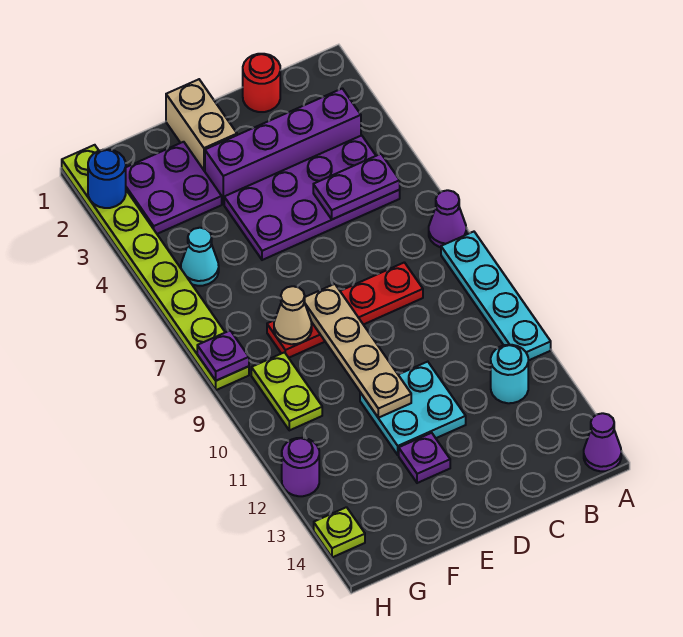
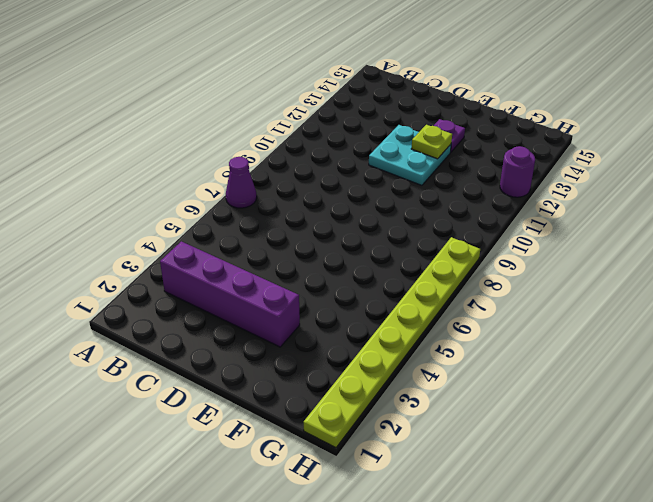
lime 1x1 plate [411,125,452,159] -> lime 1x1 plate moved to [314,507,365,557]
none -> cyan 1x4 plate [441,232,551,361]
none -> purple 1x1 cone [584,413,621,471]
none -> purple 2x4 plate [224,135,400,260]

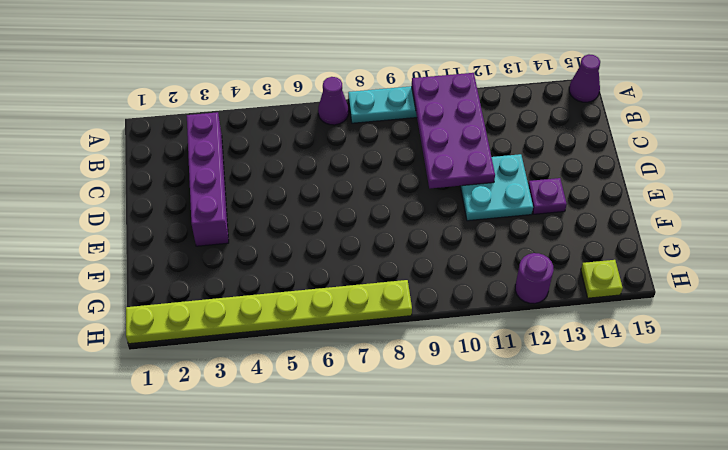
purple 2x4 plate [412,73,495,188] -> purple 2x4 plate moved to [224,135,400,260]
none -> cyan 1x1 round brick [491,345,528,403]
none -> red 1x1 round brick [243,54,280,112]
none -> red 1x4 plate [267,262,423,358]

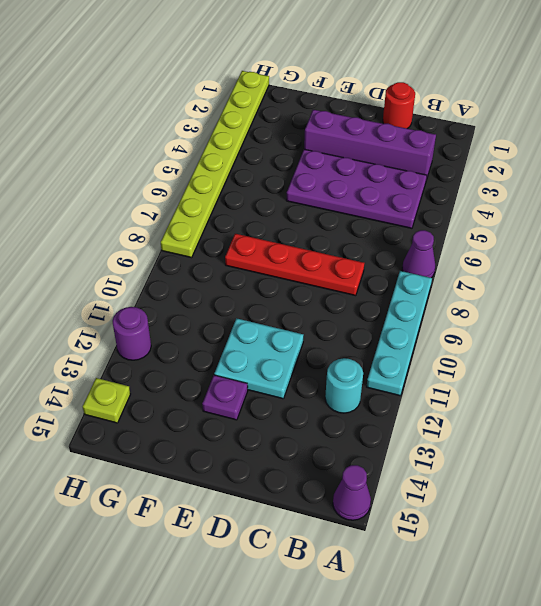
none -> tan 1x2 brick [166,79,237,171]
none -> purple 2x2 plate [126,142,222,234]
none -> cyan 1x1 cone [181,228,219,286]

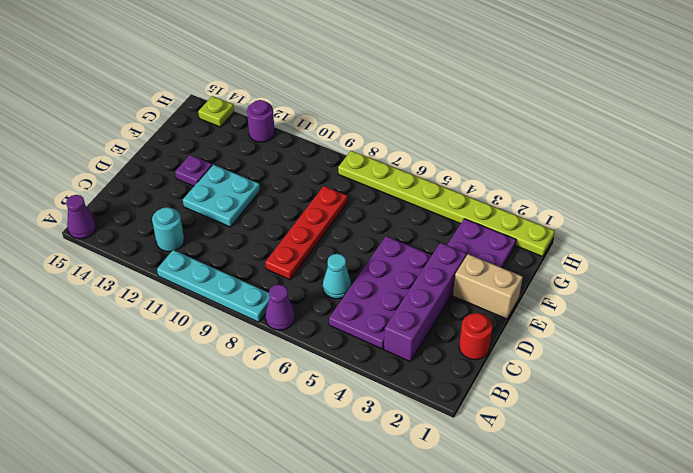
cyan 1x1 cone [323,254,351,299] -> cyan 1x1 cone moved to [181,228,219,286]
none -> lime 1x2 plate [251,352,322,430]
none -> purple 1x2 plate [313,154,400,219]
none -> tan 1x4 plate [304,284,411,418]

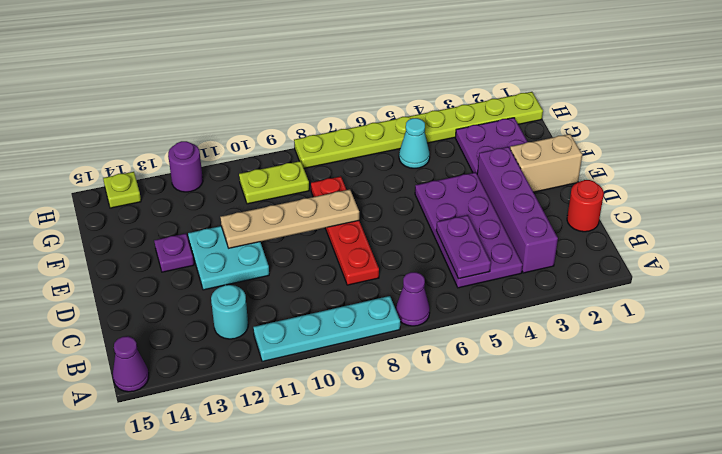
none -> tan 1x1 cone [274,286,312,344]
none -> blue 1x1 round brick [88,150,126,208]
none -> purple 1x1 plate [197,331,249,381]

